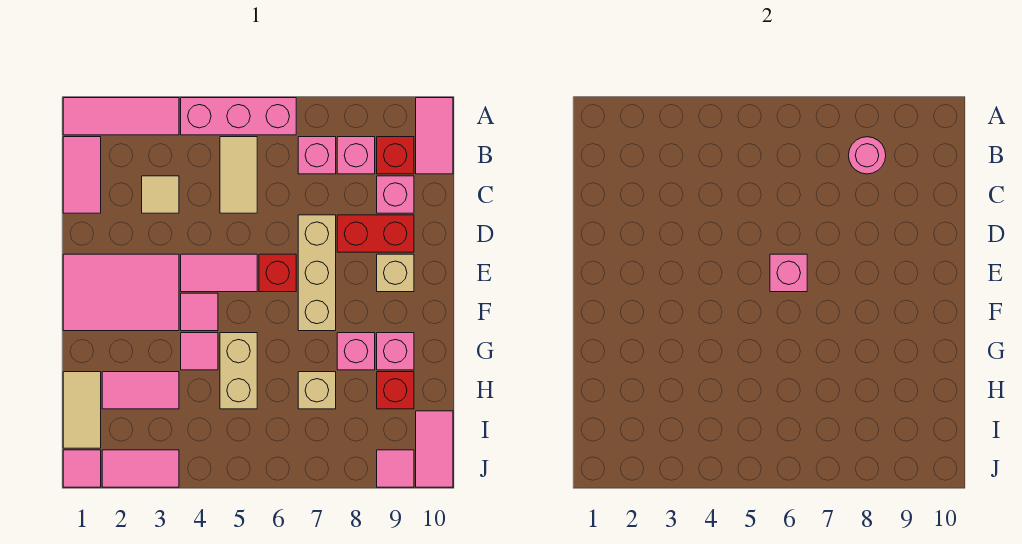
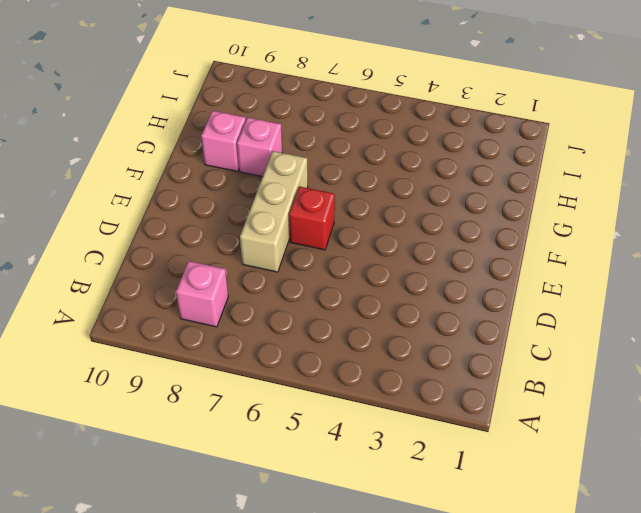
none -> pink 1x3 tile [63,98,179,135]
none -> pink 1x3 brick [181,98,296,135]
none -> pink 1x2 tile [416,98,453,174]
none -> pink 1x2 tile [63,137,101,213]

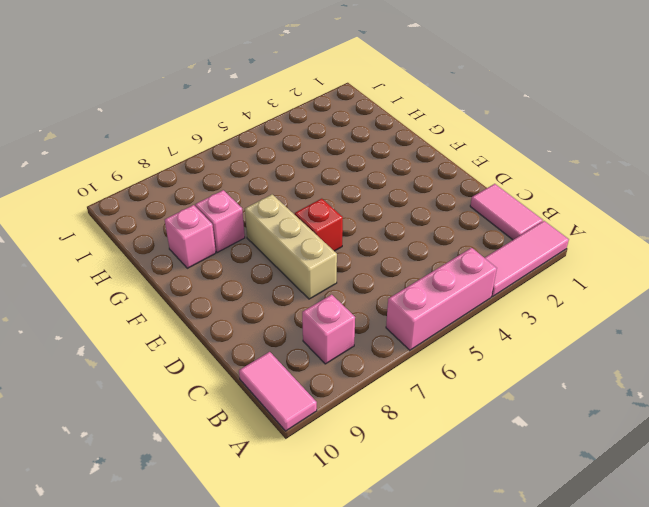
none -> tan 1x2 tile [220,137,257,213]
none -> pink 1x1 brick [298,137,336,174]
none -> red 1x1 brick [377,137,414,174]
none -> tan 1x1 tile [142,176,179,213]

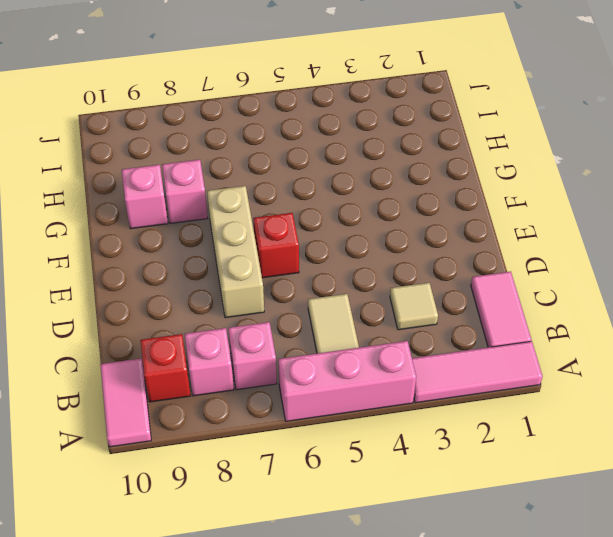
none -> pink 1x1 brick [377,176,414,213]
none -> red 1x2 brick [337,215,414,252]
none -> pink 2x3 tile [63,254,179,331]
none -> pink 1x2 tile [181,254,257,292]

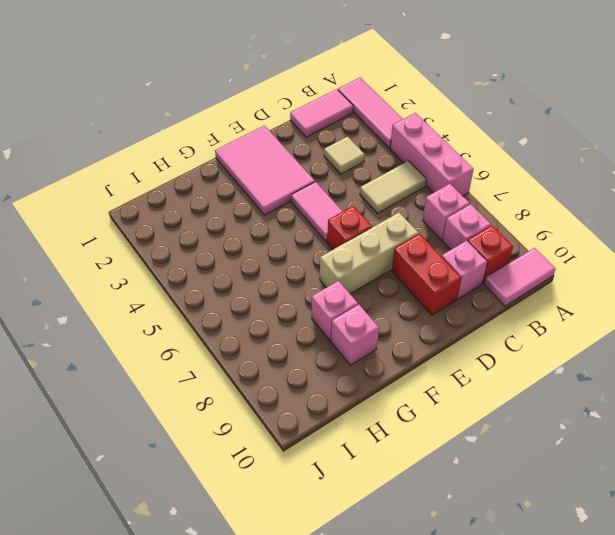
none -> tan 1x1 brick [377,254,414,292]
none -> pink 1x1 tile [181,293,218,331]
none -> pink 1x1 tile [181,333,218,370]
none -> tan 1x2 brick [220,333,257,409]

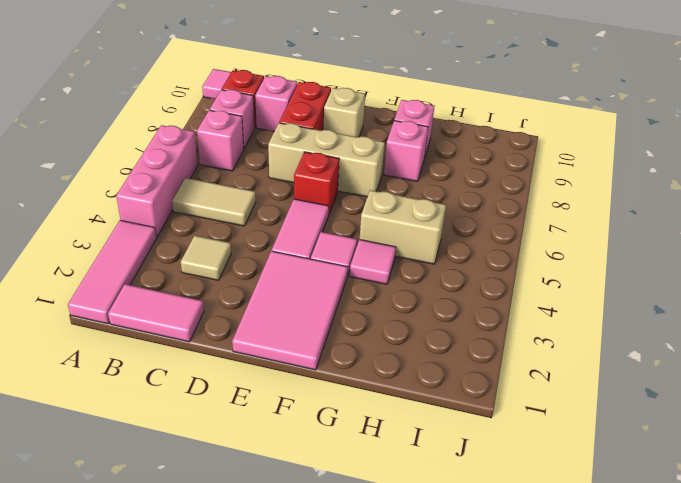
none -> tan 1x2 tile [63,372,101,448]
none -> pink 1x2 tile [102,372,179,409]
none -> tan 1x1 brick [298,372,336,409]
none -> red 1x1 brick [377,372,414,409]

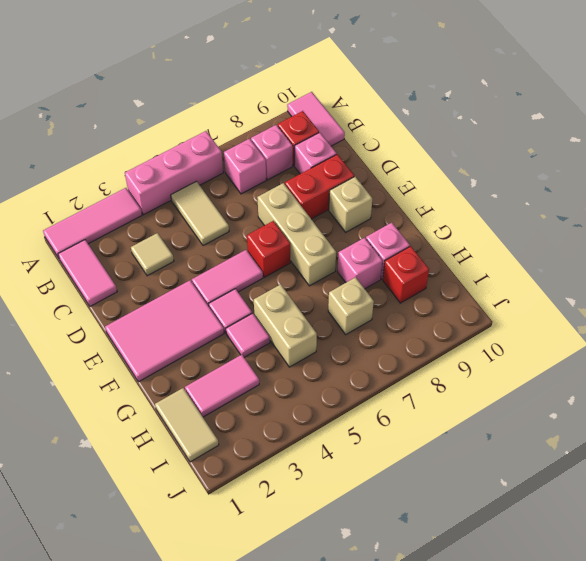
none -> pink 1x2 tile [416,411,453,487]
none -> pink 1x1 tile [63,450,101,487]
none -> pink 1x2 tile [102,450,179,487]
none -> pink 1x1 tile [377,450,414,487]

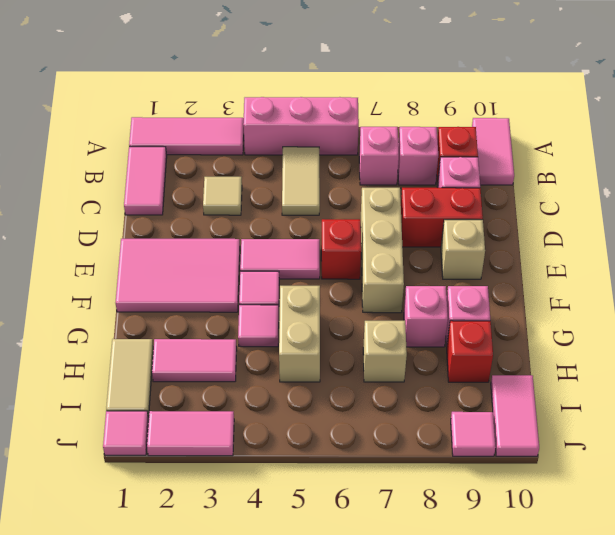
none -> pink 1x1 round brick [848,137,886,174]
none -> pink 1x1 brick [770,254,807,292]

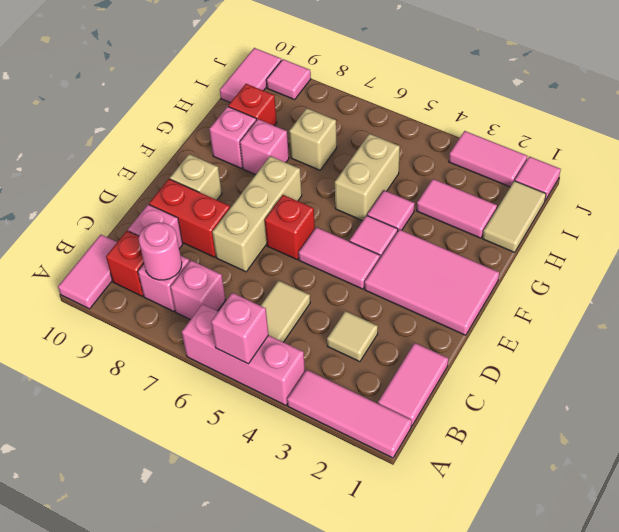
pink 1x1 brick [211,293,269,364] -> pink 1x1 brick moved to [770,254,807,292]

